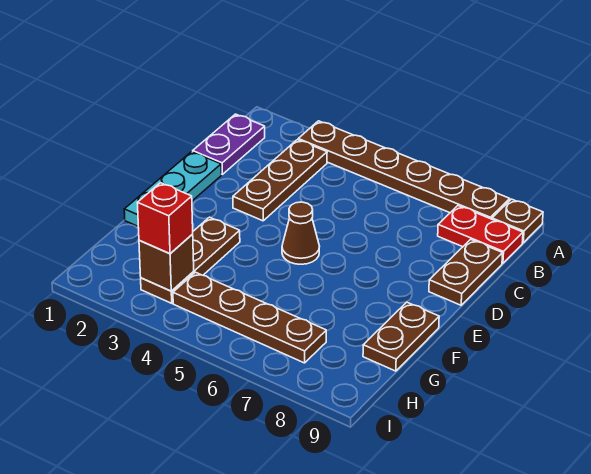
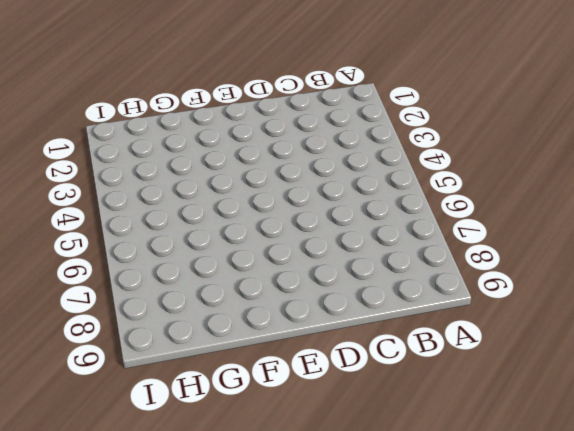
none -> brown 1x6 plate [298,121,510,219]
none -> brown 1x1 plate [492,199,543,243]
none -> purple 1x2 plate [193,114,265,174]

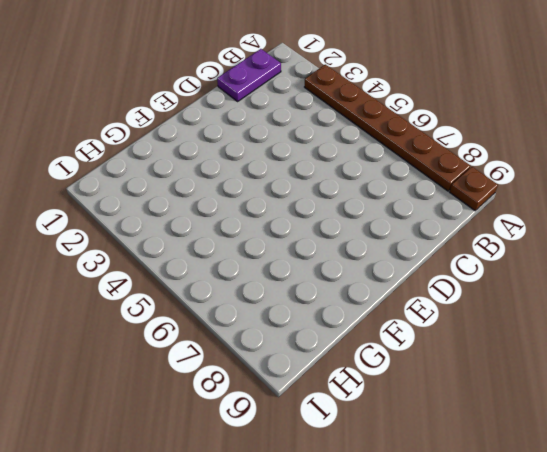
none -> brown 1x3 plate [233,140,327,221]
none -> red 1x2 plate [438,206,523,263]
none -> brown 1x2 plate [429,239,503,305]

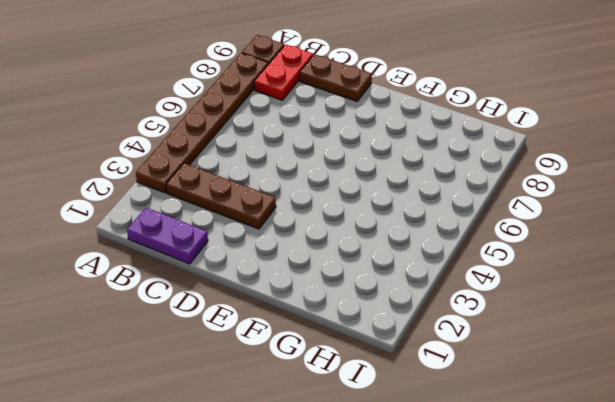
none -> cyan 1x3 plate [124,152,221,226]
none -> brown 1x1 cone [282,202,320,264]
none -> brown 1x3 plate [141,217,240,303]

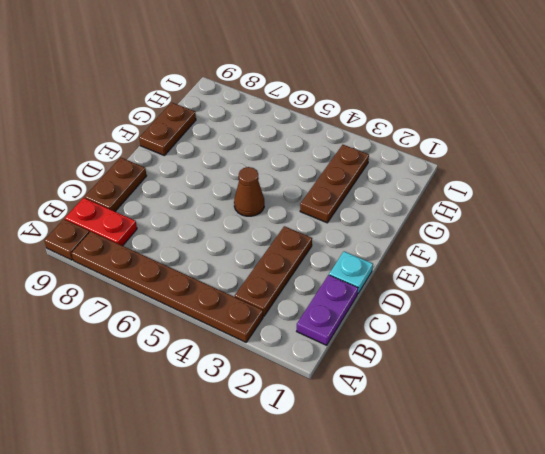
cyan 1x1 plate [329,251,373,294] -> cyan 1x3 plate [124,152,221,226]
none -> brown 1x4 plate [173,272,326,363]
none -> brown 1x1 brick [139,234,194,291]
none -> red 1x1 brick [137,183,193,254]

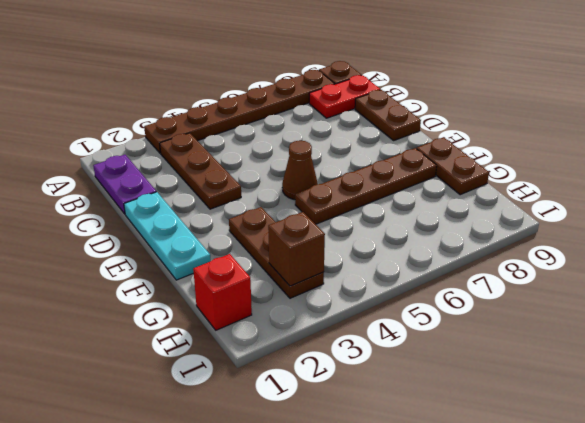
brown 1x4 plate [295,148,437,224] -> brown 1x4 plate moved to [173,272,326,363]
red 1x1 brick [193,254,252,330] -> red 1x1 brick moved to [137,183,193,254]

